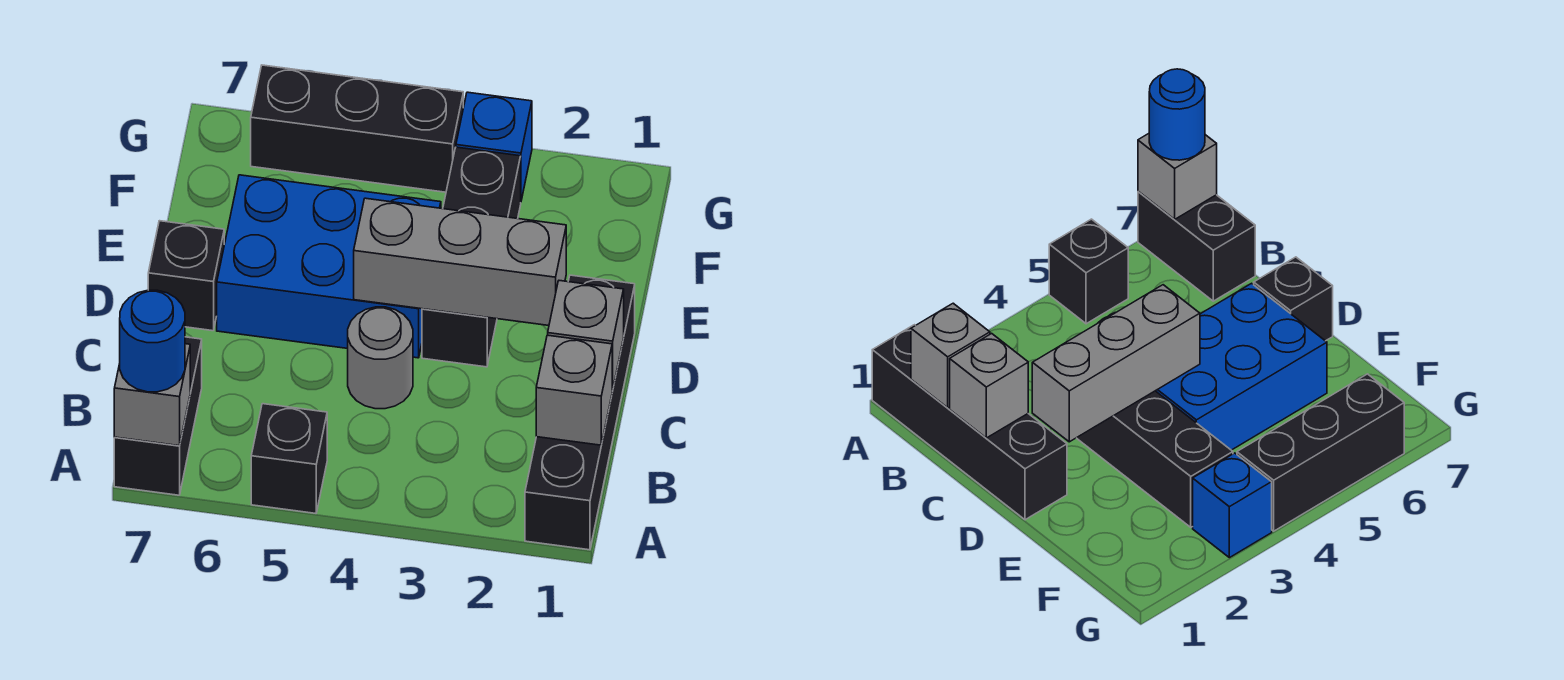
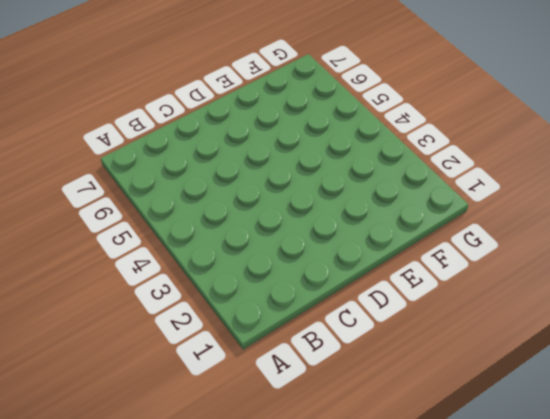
none -> black 1x4 brick [525,275,635,550]
none -> black 1x1 brick [251,404,327,513]
none -> black 1x2 brick [114,337,202,495]

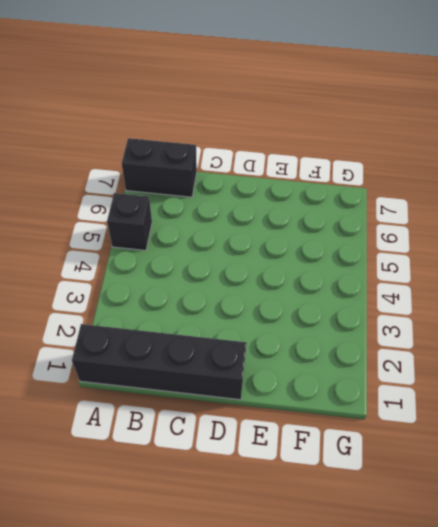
none -> grey 1x1 round brick [348,307,413,409]
none -> black 1x3 brick [422,147,521,367]
none -> blue 2x3 brick [217,175,441,358]

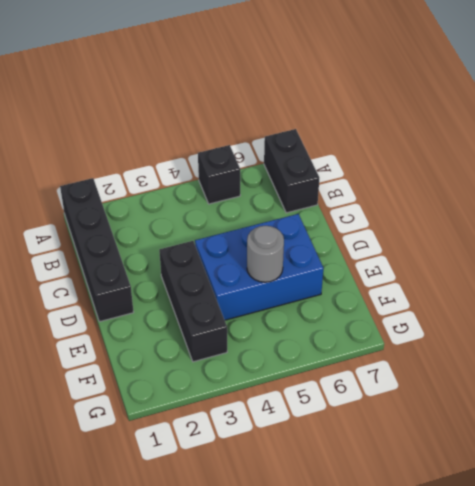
grey 1x1 round brick [247,226,284,282] -> grey 1x1 round brick moved to [348,307,413,409]
none -> black 1x1 brick [148,221,224,331]
none -> blue 1x1 brick [456,92,532,200]
none -> black 1x3 brick [251,65,463,192]

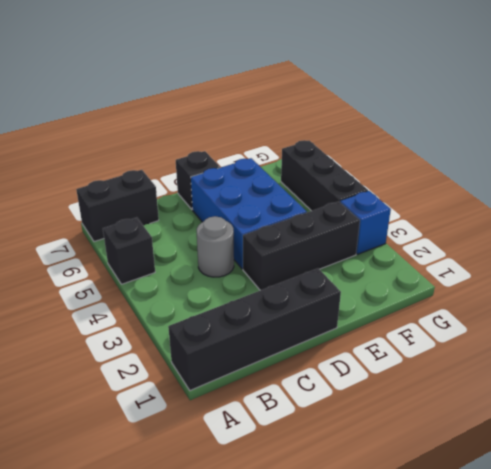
none -> grey 1x1 brick [114,344,190,446]
none -> grey 1x1 brick [536,335,612,445]
none -> grey 1x1 brick [548,281,624,390]

